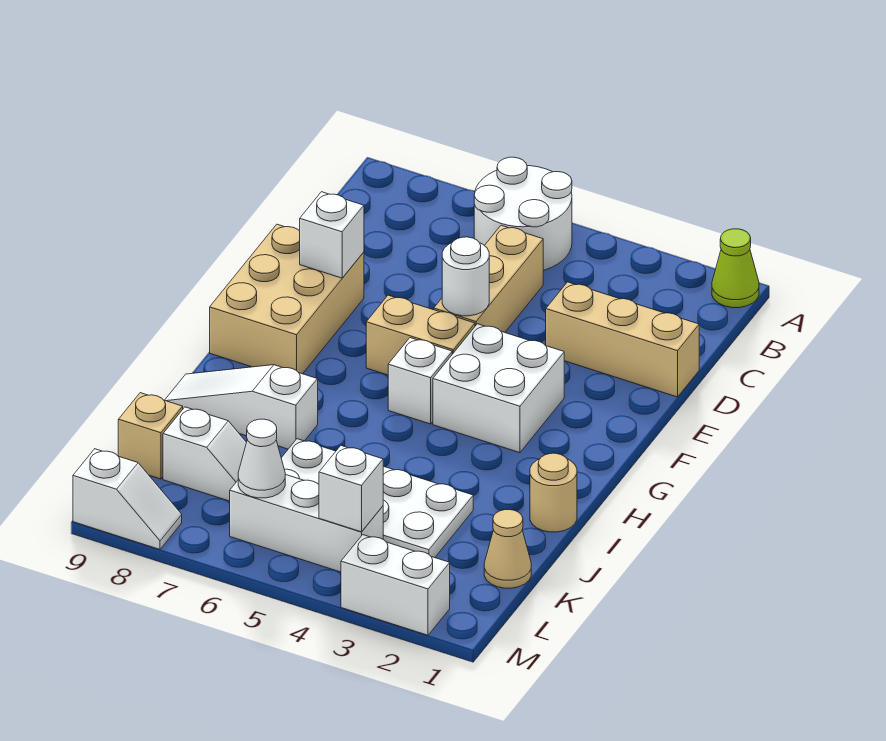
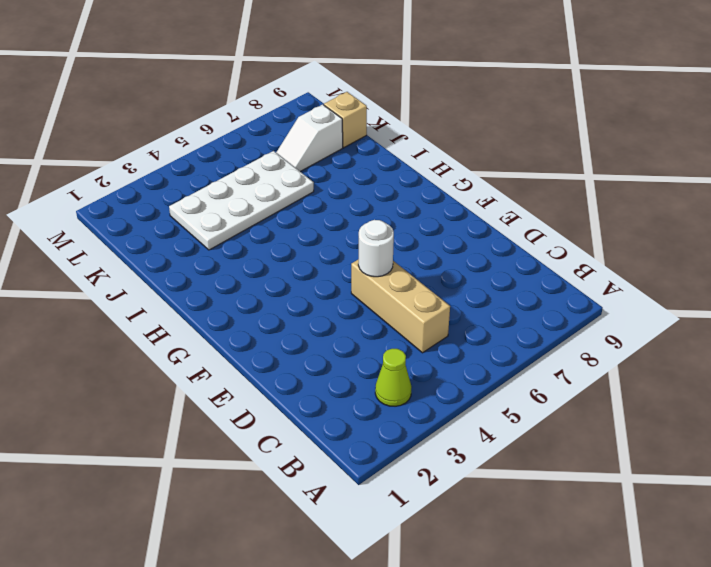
lime 1x1 cone [375,349,412,406] -> lime 1x1 cone moved to [712,229,759,308]
none -> white 2x2 round brick [474,157,572,270]
none -> tan 1x3 brick [546,282,699,397]
none -> tan 2x3 brick [210,224,364,374]

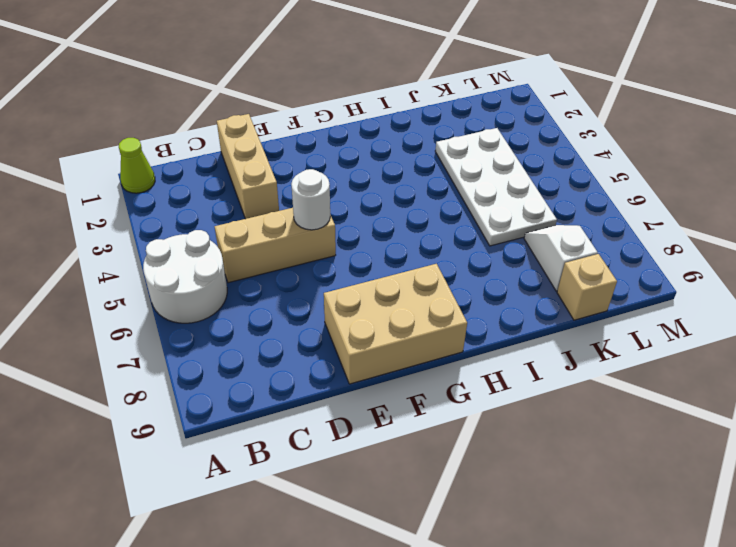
none -> white 2x2 brick [433,324,564,453]
none -> tan 1x2 brick [366,295,475,375]
none -> white 1x1 brick [388,338,452,424]

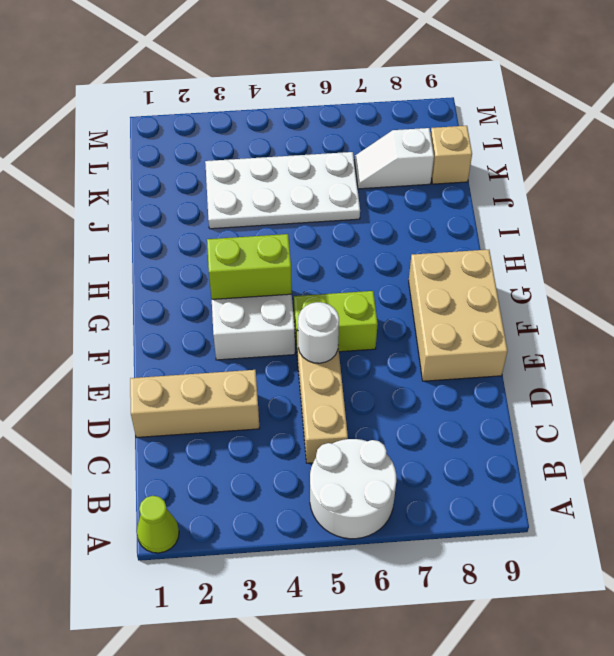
lime 1x2 brick [294,291,378,352] -> tan 1x2 brick [366,295,475,375]
lime 1x2 brick [207,234,292,299] -> none
none -> white 1x1 brick [388,338,452,424]
none -> tan 1x1 round brick [530,453,577,532]
none -> white 1x3 slope [165,365,318,449]

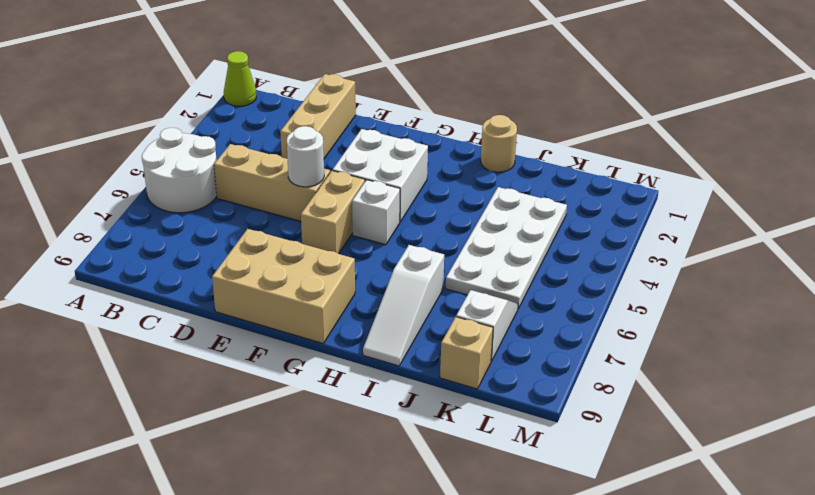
none -> tan 1x1 cone [484,510,531,588]
none -> white 1x3 brick [230,474,383,572]
none -> white 1x2 brick [341,535,450,635]

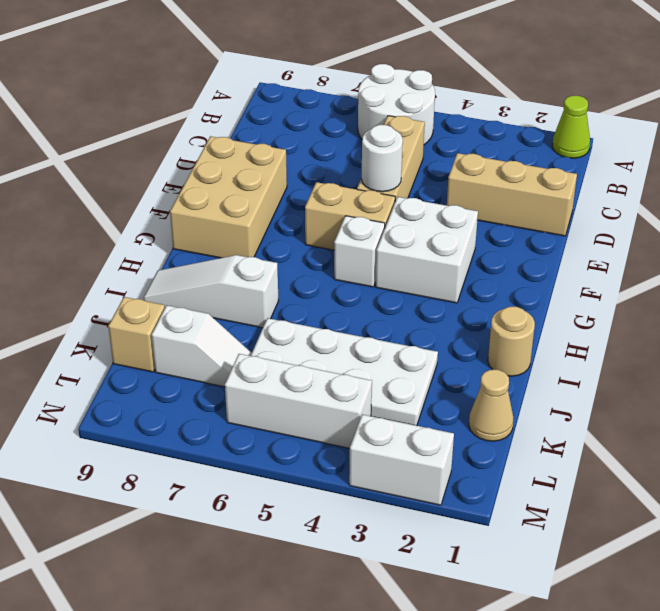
none -> white 1x2 slope [73,449,182,549]
none -> white 1x1 brick [300,192,364,278]
none -> white 1x1 brick [319,446,383,532]

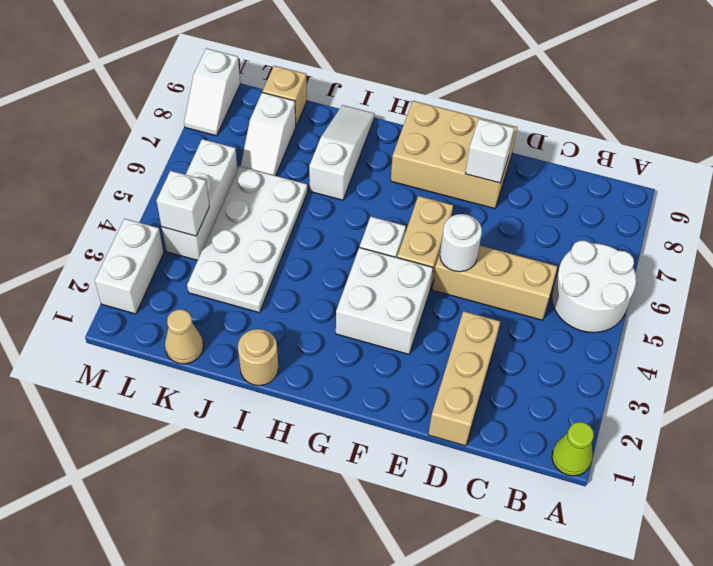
none -> white 1x1 cone [238,419,285,498]

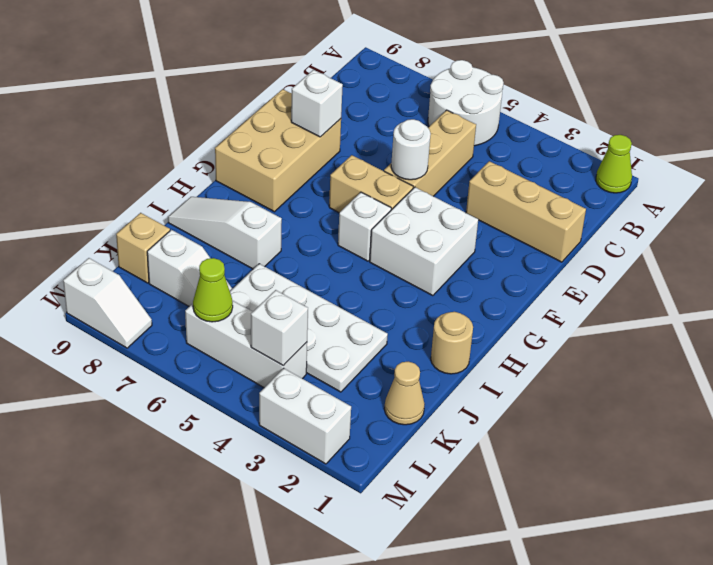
lime 1x1 cone [193,258,233,322] -> white 1x1 cone [238,419,285,498]

